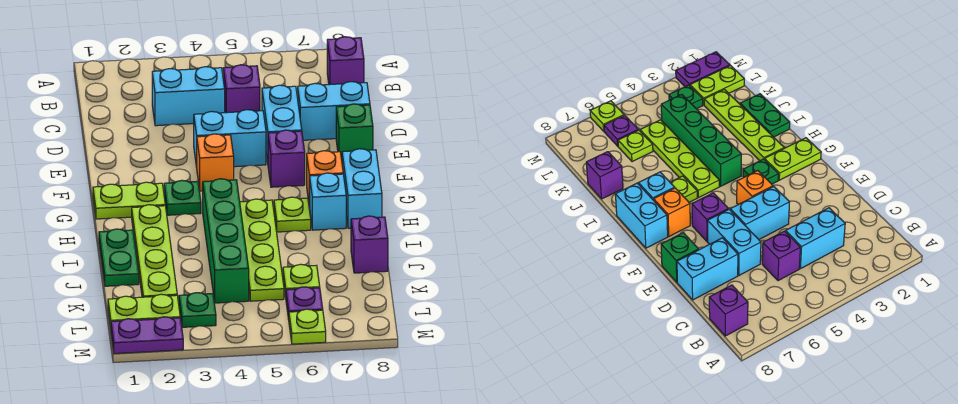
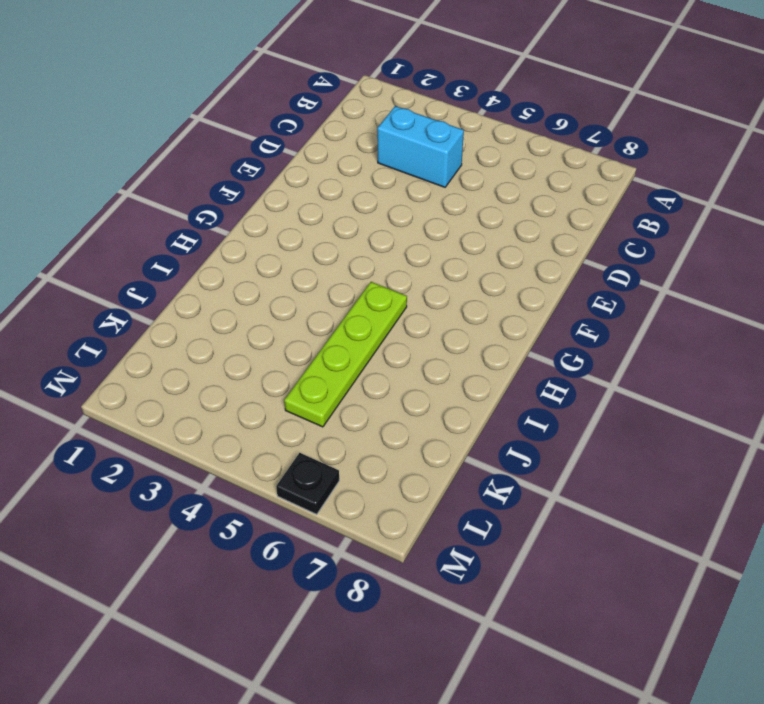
black 1x1 plate [276,453,339,514] -> lime 1x1 plate [289,309,326,344]
none -> purple 1x1 brick [327,37,364,85]
none -> purple 1x1 brick [223,65,260,113]
none -> cyan 1x2 brick [262,85,302,162]

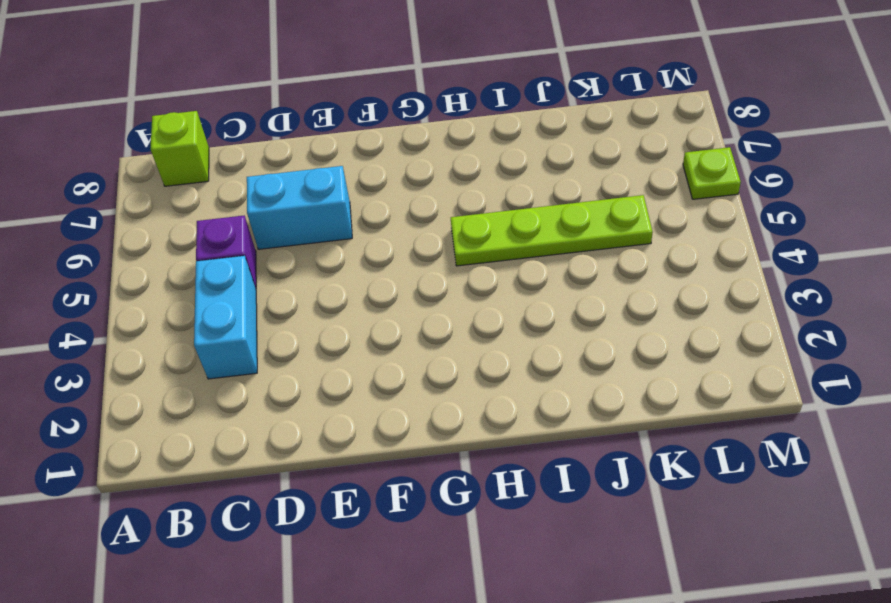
lime 1x1 brick [150,111,209,186] -> purple 1x1 brick [327,37,364,85]
none -> cyan 1x2 brick [298,82,370,140]
none -> cyan 1x2 brick [194,110,266,167]
none -> green 1x1 brick [336,104,373,159]

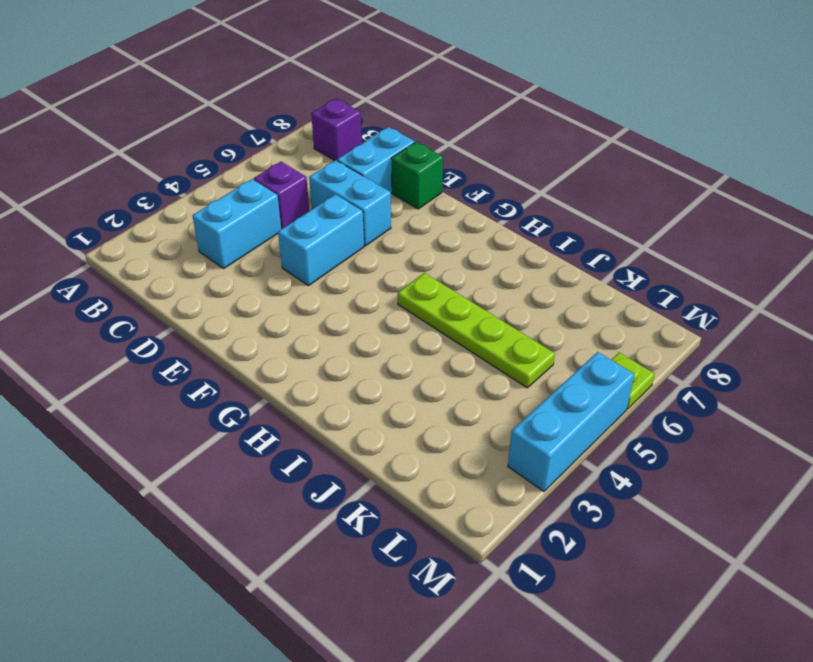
cyan 1x3 brick [508,352,634,491] -> none
none -> orange 1x1 brick [197,134,234,191]
none -> purple 1x1 brick [268,130,305,187]
none -> lime 1x2 plate [93,182,165,219]

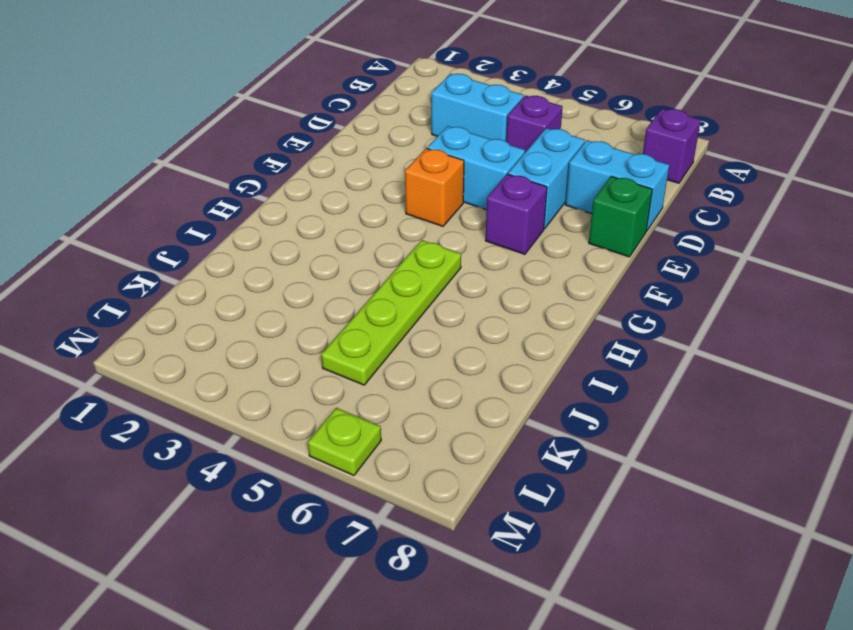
none -> lime 1x2 plate [93,182,165,219]
none -> green 1x1 plate [164,180,201,215]
none -> orange 1x1 brick [307,151,343,207]

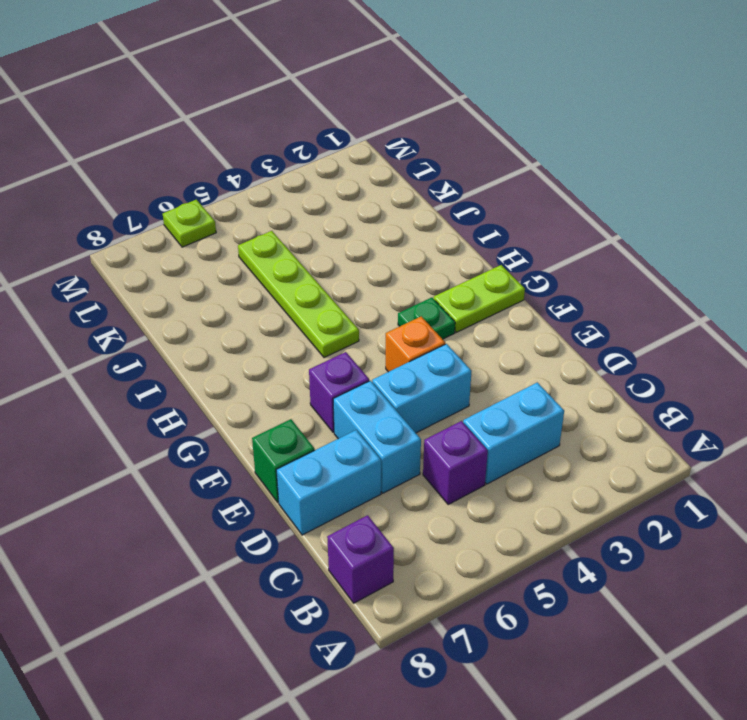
none -> orange 1x1 brick [307,151,343,207]
none -> cyan 1x2 brick [342,149,382,228]
none -> lime 1x4 plate [132,205,177,297]

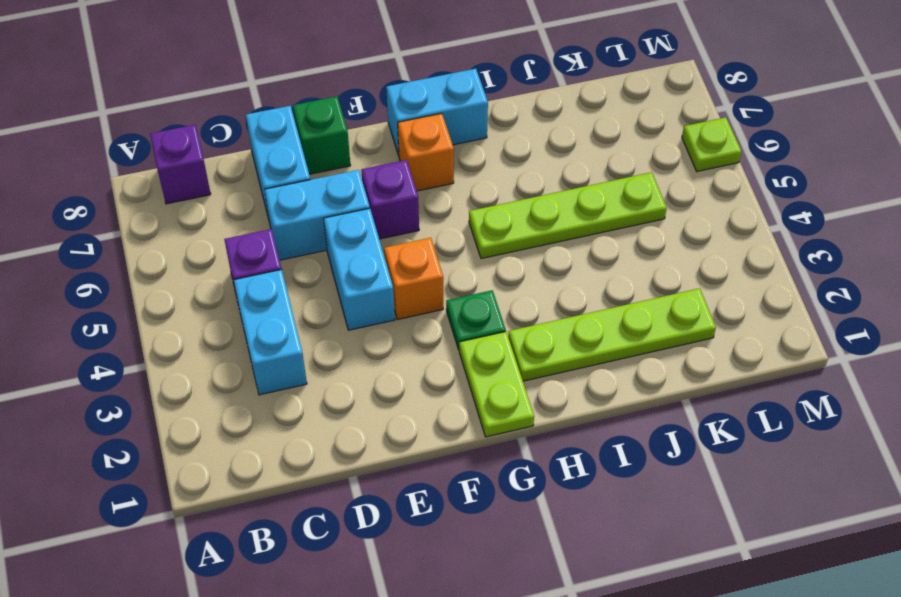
none -> green 1x4 brick [203,179,249,303]
none -> lime 1x1 plate [274,197,311,232]
none -> cyan 1x1 brick [310,173,346,230]

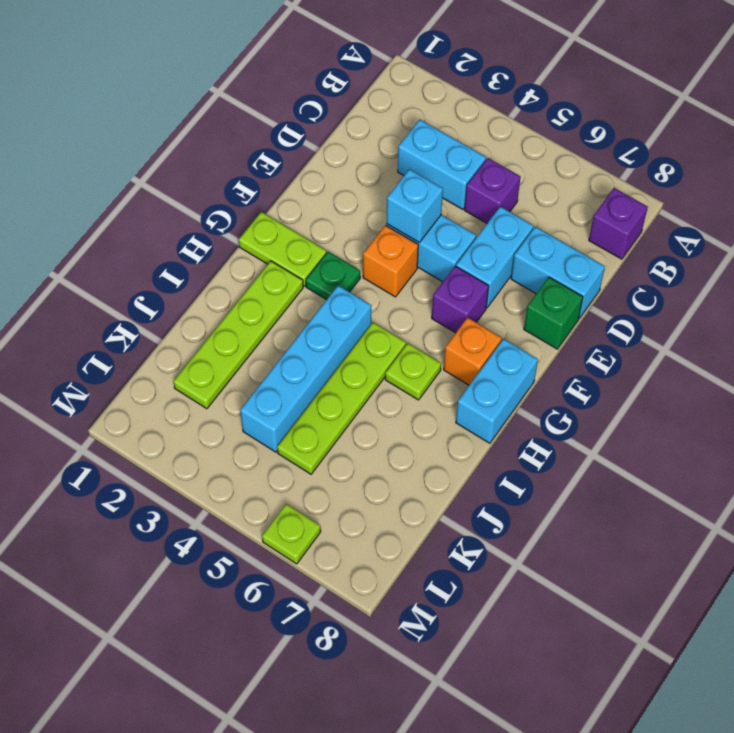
cyan 1x1 brick [387,169,443,243] -> cyan 1x1 brick moved to [310,173,346,230]
cyan 1x4 brick [240,285,371,452] -> green 1x4 brick [203,179,249,303]
none -> green 1x2 plate [99,229,139,286]
none -> purple 1x1 brick [351,216,388,273]
none -> lime 1x1 plate [283,264,320,297]

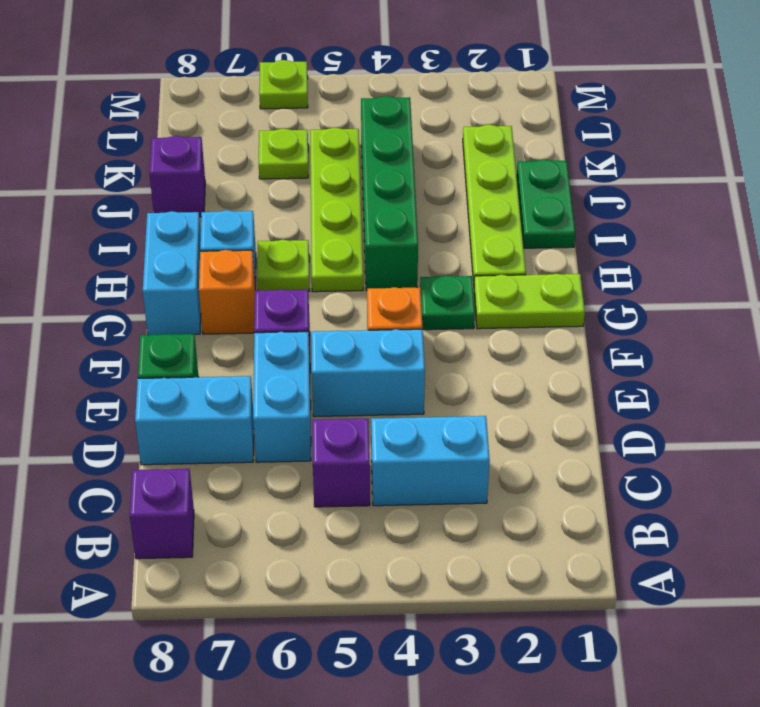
none -> lime 1x2 plate [108,294,180,329]
none -> green 1x1 plate [179,293,216,327]
none -> purple 1x1 plate [286,287,323,319]

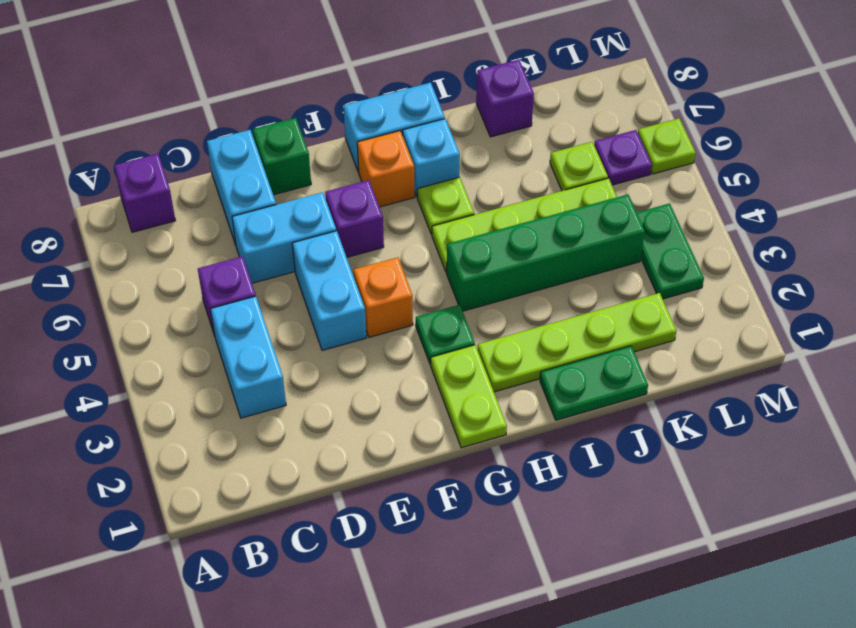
green 1x2 plate [637,203,704,299] -> green 1x1 plate [179,293,216,327]
none -> lime 1x2 plate [108,294,180,329]
none -> purple 1x2 plate [111,317,183,354]

